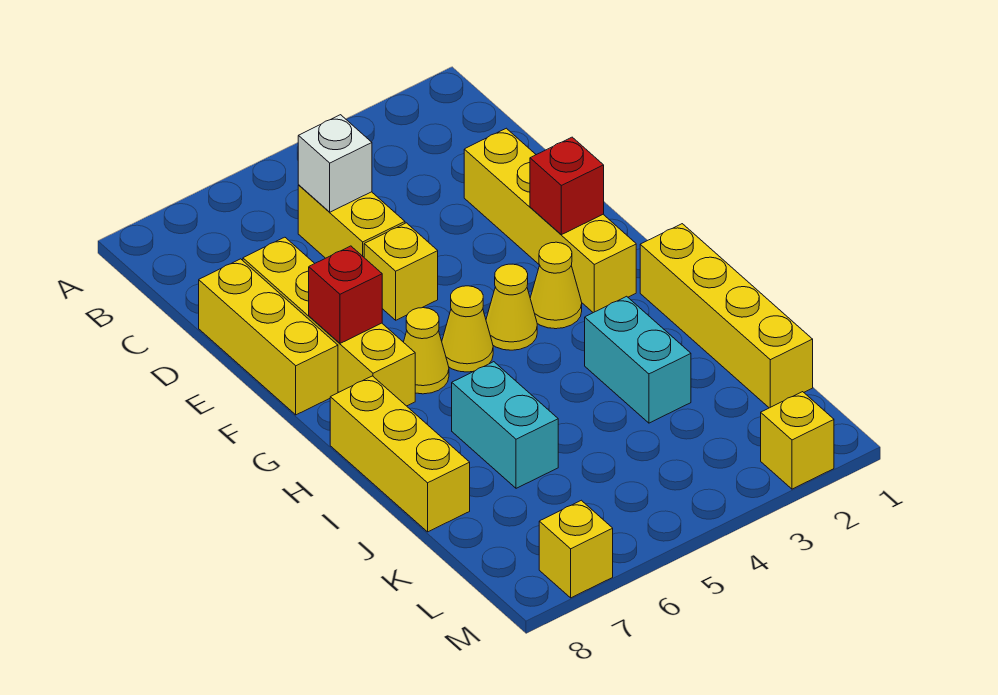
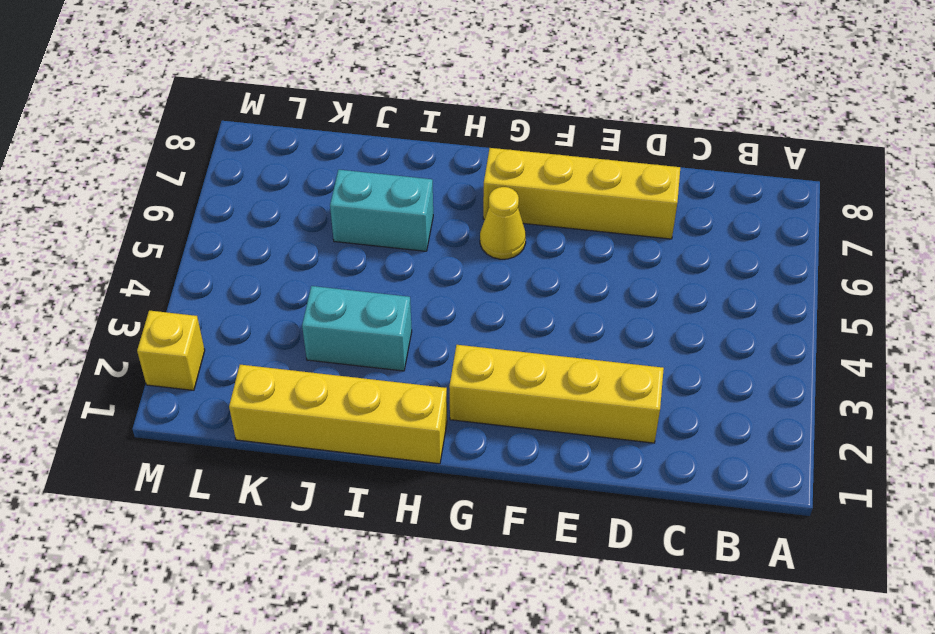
none -> yellow 1x2 brick [298,185,405,258]
none -> yellow 1x3 brick [199,259,338,415]
none -> yellow 1x1 brick [364,223,438,320]

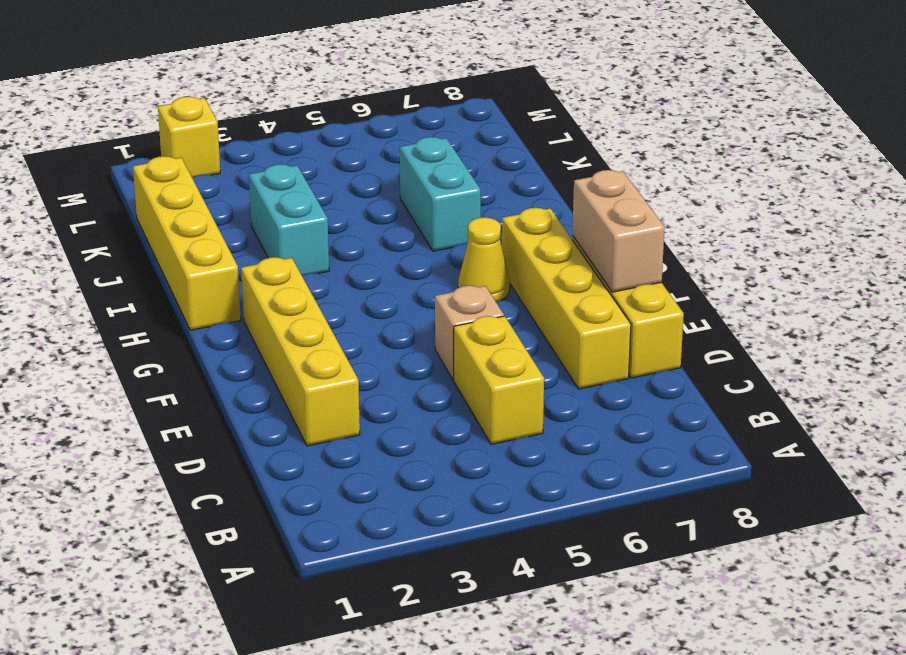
tan 1x1 brick [435,286,504,380] -> yellow 1x1 brick [364,223,438,320]
tan 1x2 brick [572,170,665,292] -> none
none -> yellow 1x1 cone [530,242,582,329]
none -> yellow 1x1 cone [486,264,537,350]
none -> yellow 1x1 cone [442,286,493,372]

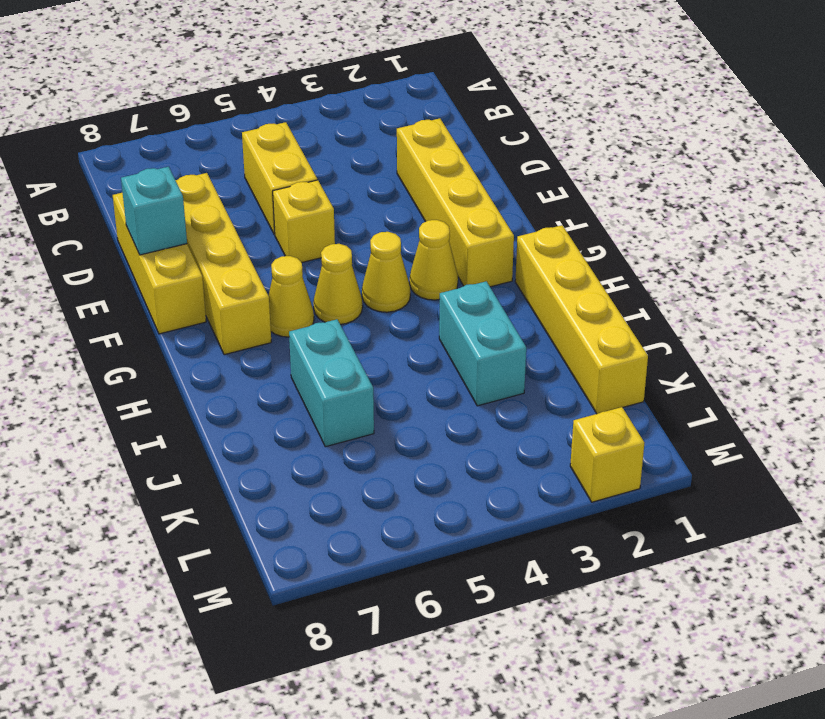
cyan 1x1 brick [121,167,187,255] -> none
none -> yellow 1x3 brick [330,376,470,532]
none -> yellow 1x1 brick [539,500,613,598]
none -> white 1x1 brick [298,115,372,212]

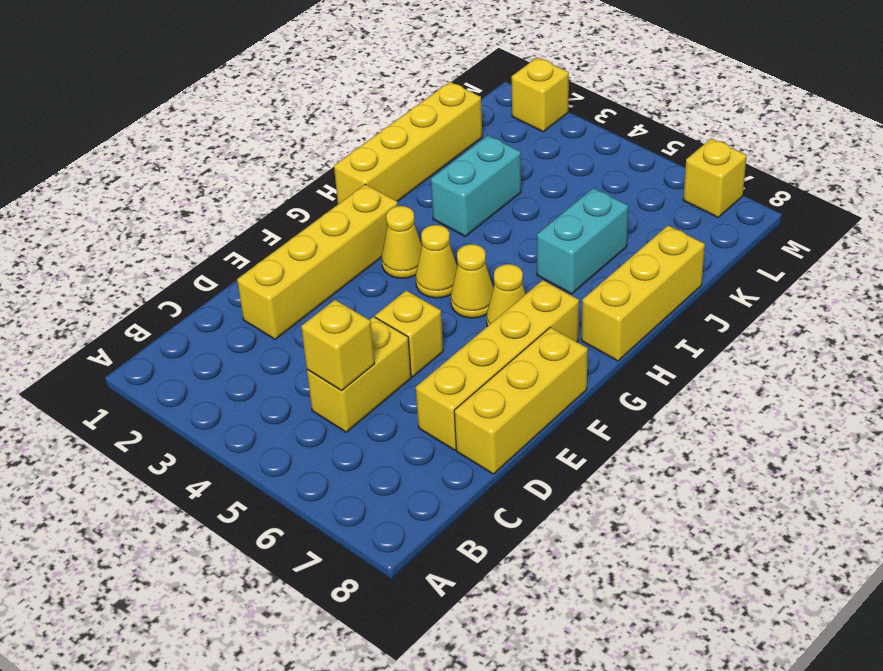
yellow 1x1 brick [301,300,375,390] -> white 1x1 brick [298,115,372,212]
none -> red 1x1 brick [530,137,604,235]
none -> red 1x1 brick [309,246,382,343]

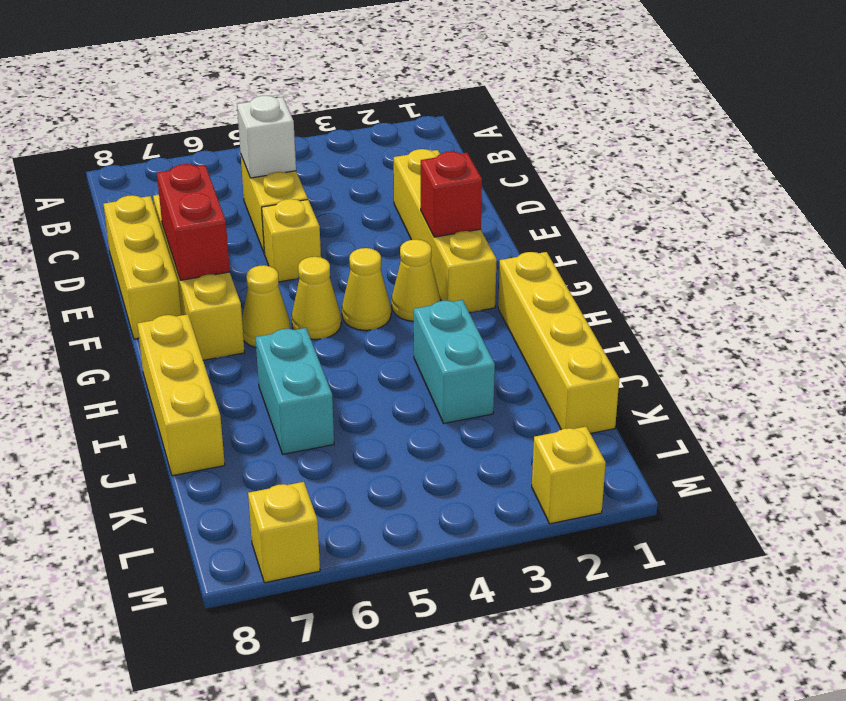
red 1x2 brick [157,164,230,280] -> red 1x1 brick [309,246,382,343]

